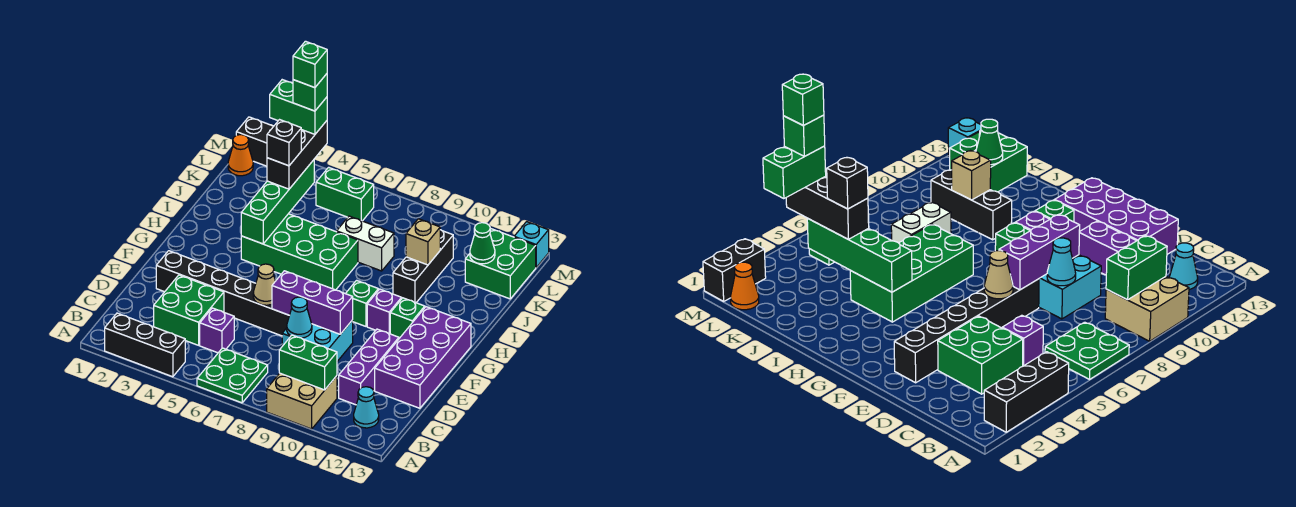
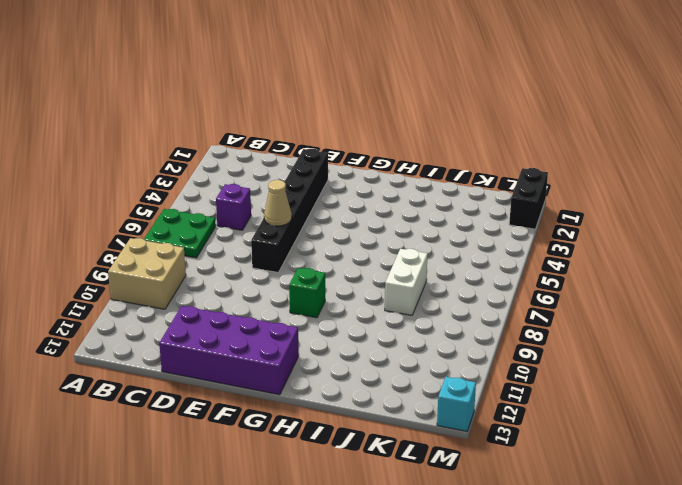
none -> black 1x3 brick [105,313,185,377]
none -> cyan 1x1 cone [354,387,379,428]
none -> green 2x2 brick [154,275,224,345]
none -> purple 1x3 brick [339,329,399,405]

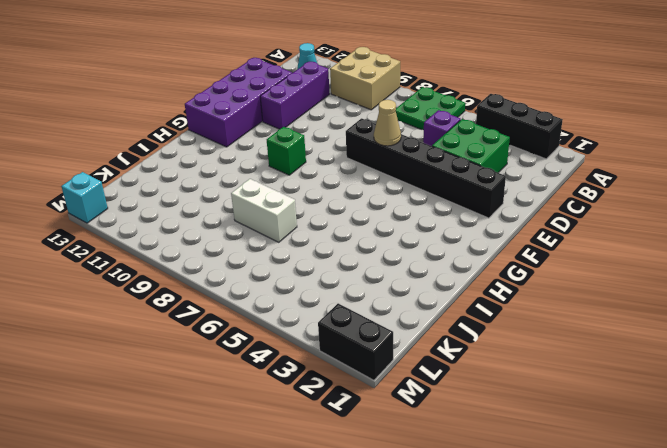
none -> cyan 2x2 brick [282,320,353,361]
none -> purple 1x1 brick [367,289,402,334]
none -> green 1x1 brick [390,298,425,338]
none -> green 2x4 brick [241,214,358,290]

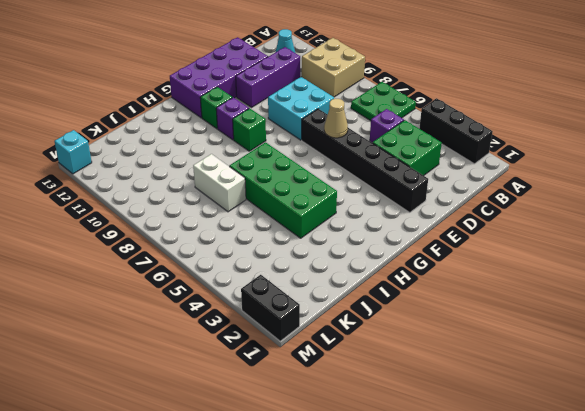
none -> black 1x3 brick [393,230,453,303]
none -> green 2x2 brick [465,228,536,299]
none -> orange 1x1 cone [228,135,253,176]
none -> green 1x2 brick [316,167,374,221]

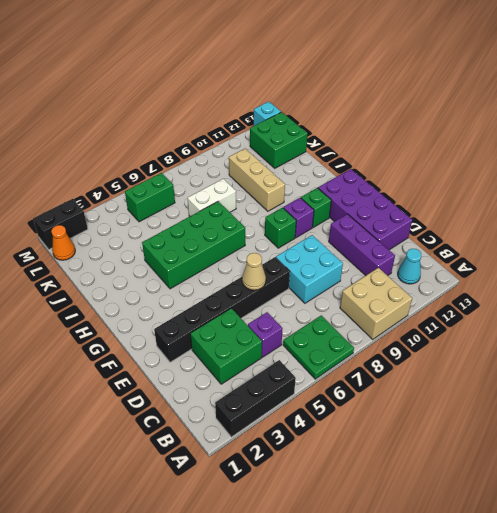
tan 1x3 brick [229,149,285,211] -> black 1x3 brick [393,230,453,303]
none -> green 1x2 brick [279,335,337,390]
none -> cyan 1x1 cone [287,297,312,338]
none -> purple 1x3 brick [272,271,353,334]
none -> green 1x4 brick [241,160,314,244]

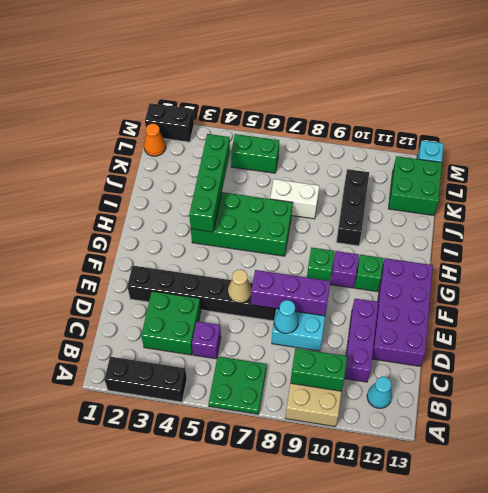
none -> tan 1x1 brick [406,219,440,265]
none -> green 1x1 cone [470,223,495,264]
none -> black 1x3 brick [267,121,327,189]
none -> black 1x1 brick [267,120,301,166]

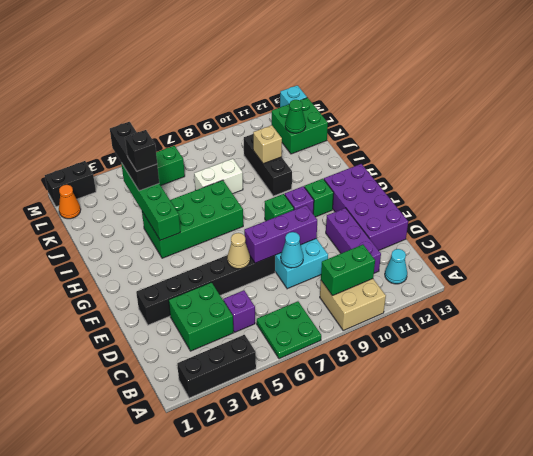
none -> green 1x2 brick [270,80,327,134]
none -> green 1x1 brick [293,74,327,111]
none -> green 1x1 brick [293,41,327,88]

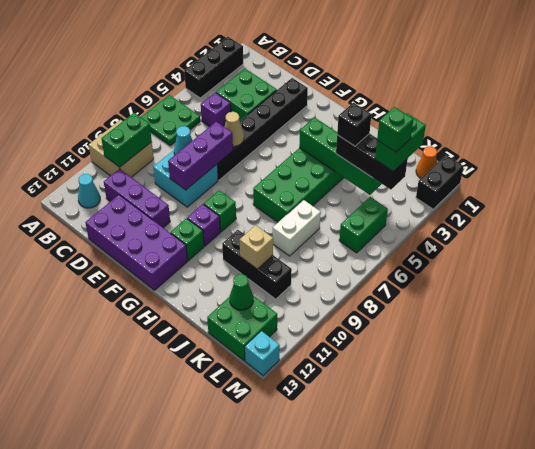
none -> green 1x1 brick [293,41,327,88]

